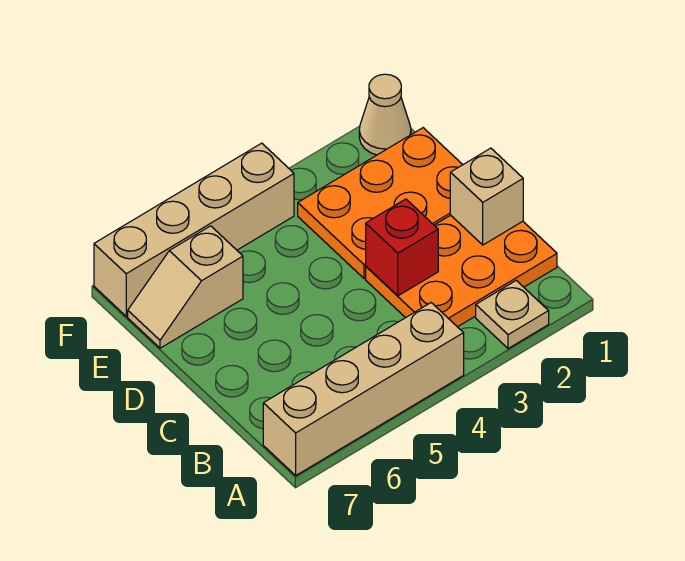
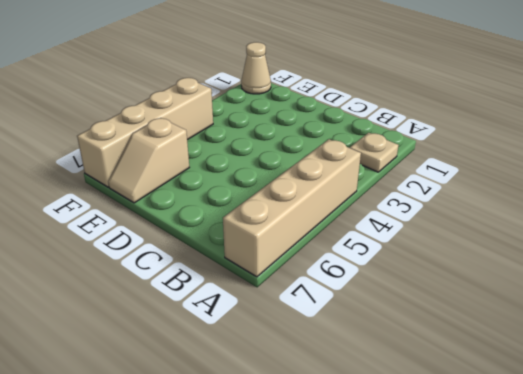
none -> orange 2x3 plate [366,215,557,327]
none -> orange 2x3 plate [298,128,463,278]

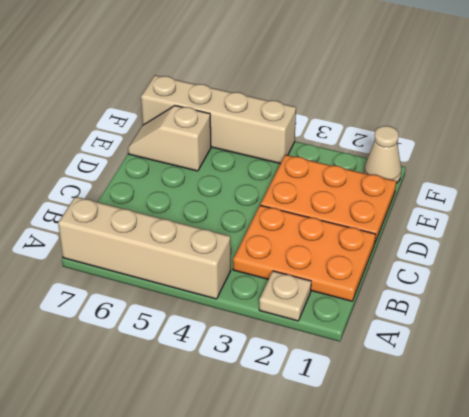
none -> tan 1x1 brick [450,148,523,245]
none -> red 1x1 brick [366,199,438,296]

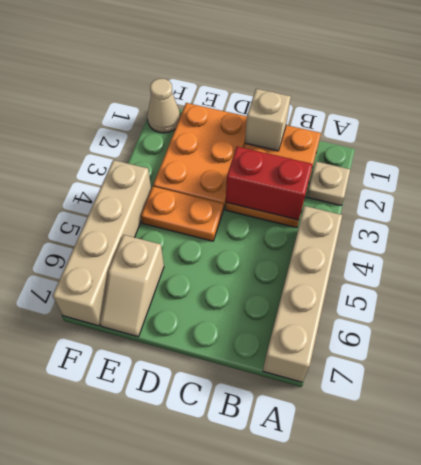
red 1x2 brick [226,147,313,220] -> red 1x1 brick [366,199,438,296]
orange 1x2 plate [141,187,223,241] -> none

